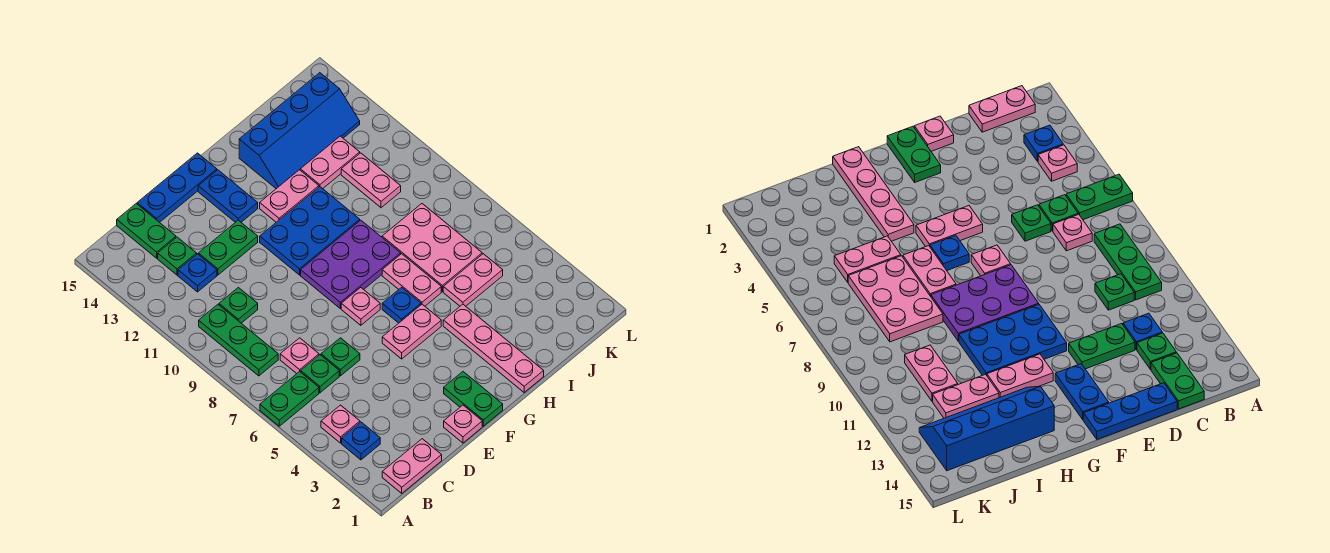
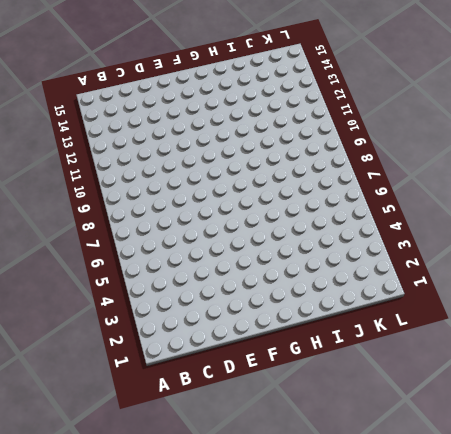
none -> green 1x2 plate [260,372,319,426]
none -> pink 1x2 plate [382,439,442,493]
none -> blue 1x1 plate [342,422,380,460]
none -> pink 1x1 plate [321,405,360,443]

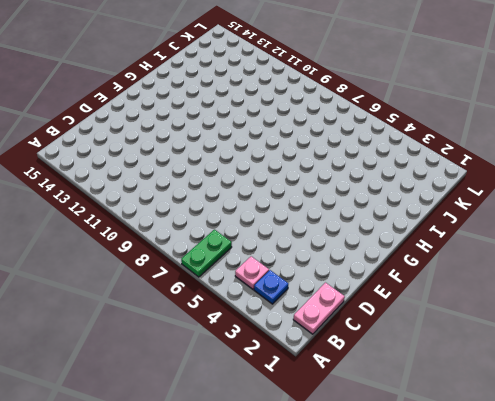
none -> green 1x3 plate [199,305,278,376]
none -> green 1x1 plate [301,355,339,393]
none -> pink 1x1 plate [280,338,319,374]
none -> green 1x1 plate [219,288,258,323]

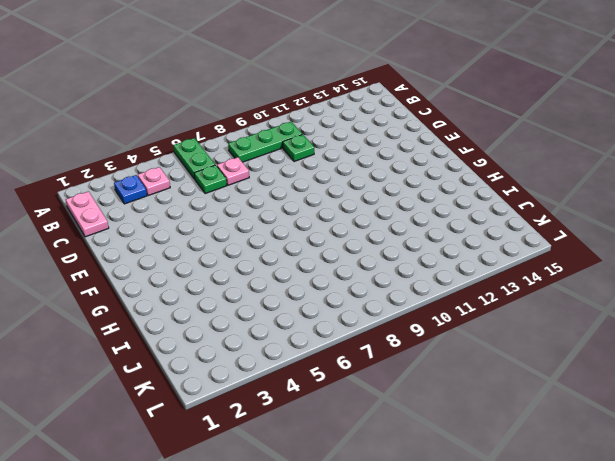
none -> blue 1x1 plate [178,254,217,292]
none -> green 1x1 plate [158,237,197,275]
none -> green 1x2 plate [117,204,176,258]
none -> green 1x1 plate [321,338,360,376]

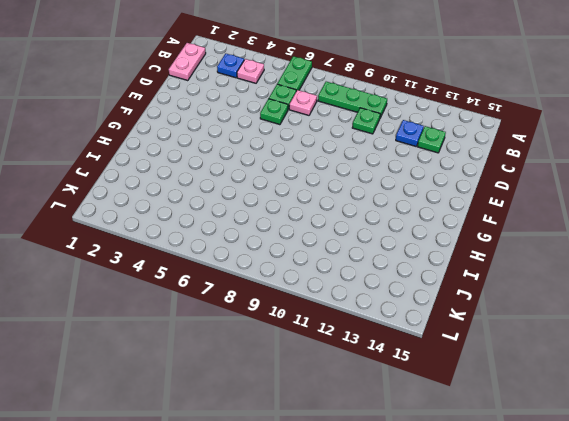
none -> green 1x2 plate [117,204,176,258]
none -> green 1x2 plate [198,220,258,275]
none -> blue 1x3 plate [137,153,217,223]
none -> pink 1x1 plate [444,405,482,443]

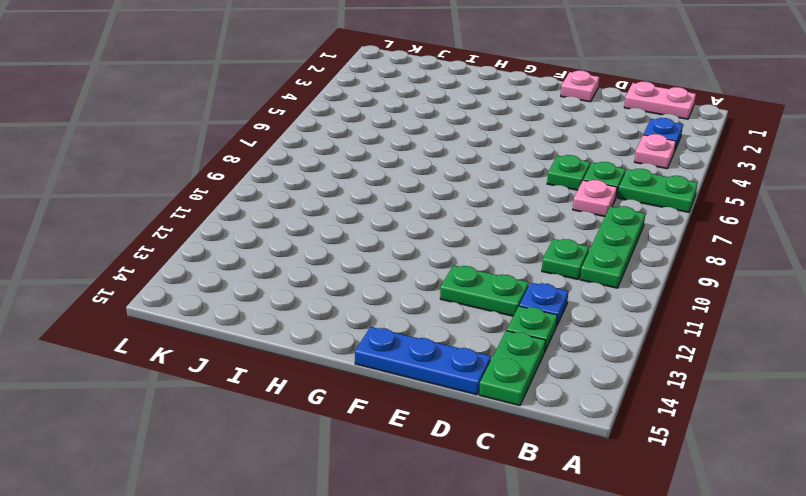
none -> green 1x2 plate [444,372,503,426]
none -> pink 1x2 plate [382,304,441,359]
none -> pink 1x1 plate [341,288,380,325]
none -> purple 2x3 plate [301,220,401,308]

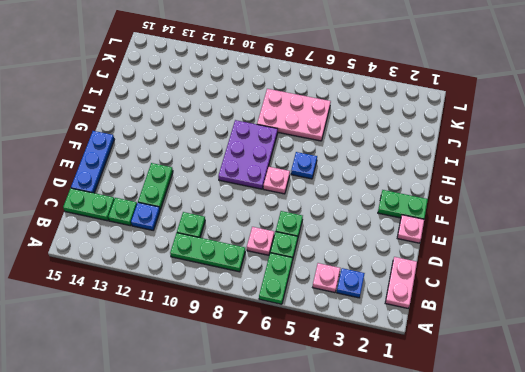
none -> pink 1x2 plate [382,304,441,359]
none -> blue 2x3 plate [260,187,360,275]
none -> blue 1x2 plate [198,170,258,222]
none -> pink 1x2 plate [260,170,319,222]

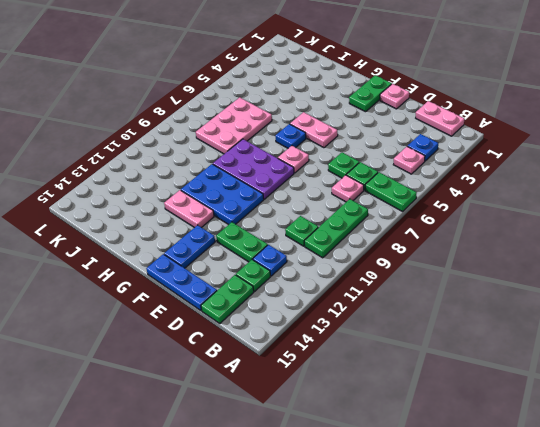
none -> pink 1x4 plate [443,304,544,392]
none -> pink 1x2 plate [382,254,441,306]
none -> blue 2x4 slope [239,73,360,189]
none -> pink 1x2 plate [443,254,503,306]

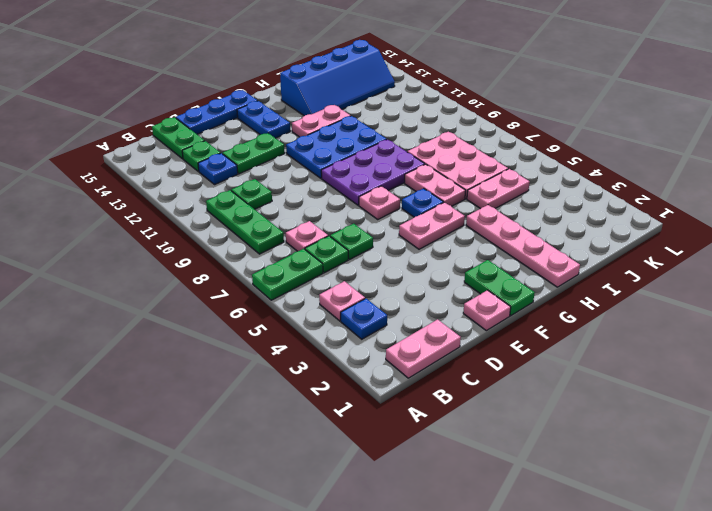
none -> pink 1x2 plate [300,136,360,189]
none -> pink 1x2 plate [341,153,401,208]

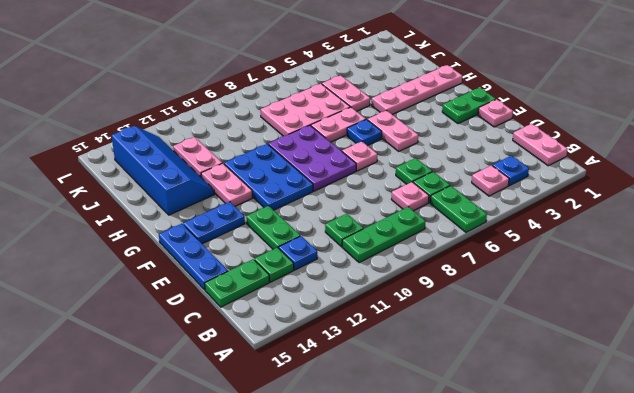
none -> pink 1x2 plate [341,153,401,208]

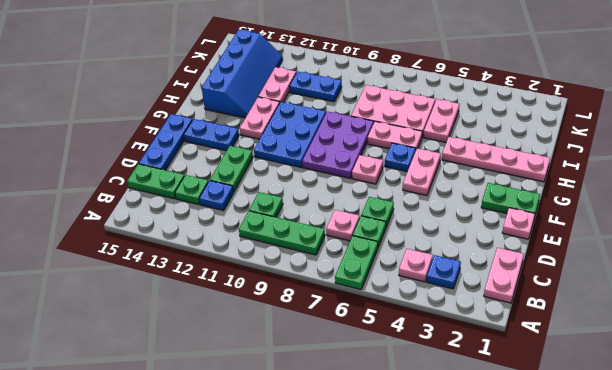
blue 1x2 plate [289,72,342,102] -> pink 1x2 plate [341,153,401,208]

